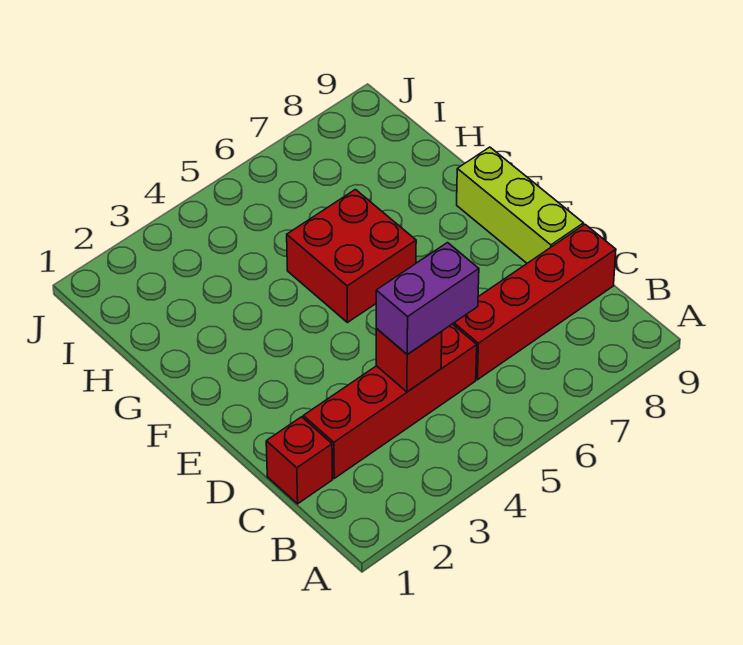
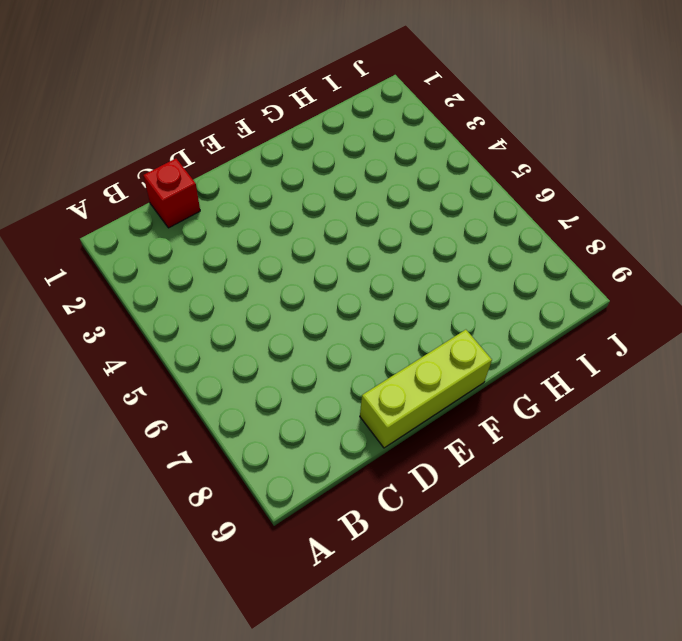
none -> red 1x4 brick [303,324,477,478]
none -> red 1x4 brick [453,225,616,380]

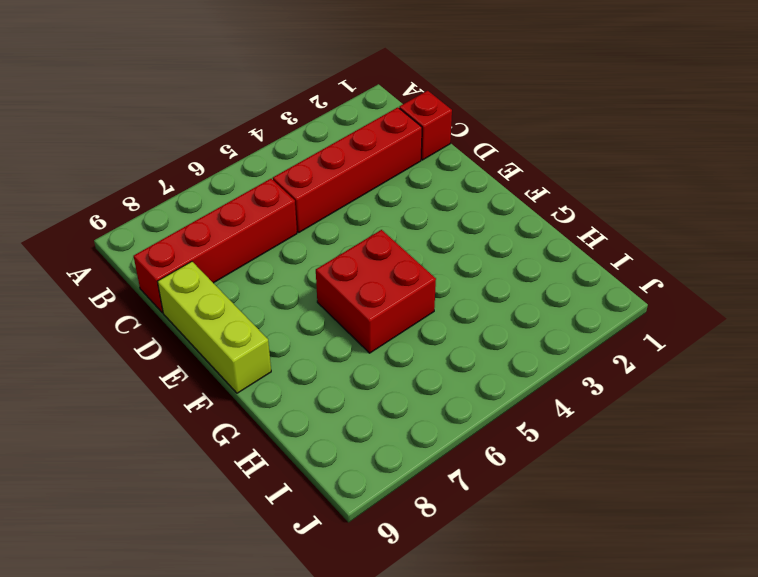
none -> red 1x1 brick [376,329,442,392]
none -> purple 1x2 brick [376,243,479,354]

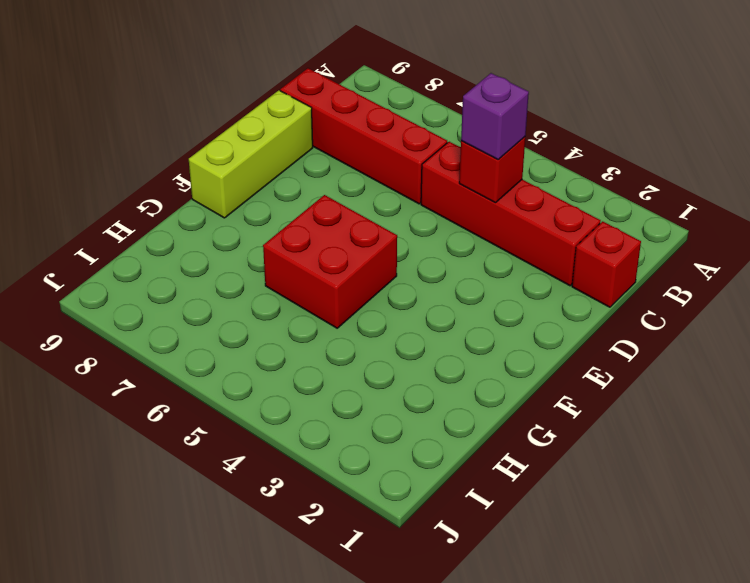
purple 1x1 brick [461,73,529,160] -> purple 1x2 brick [376,243,479,354]

